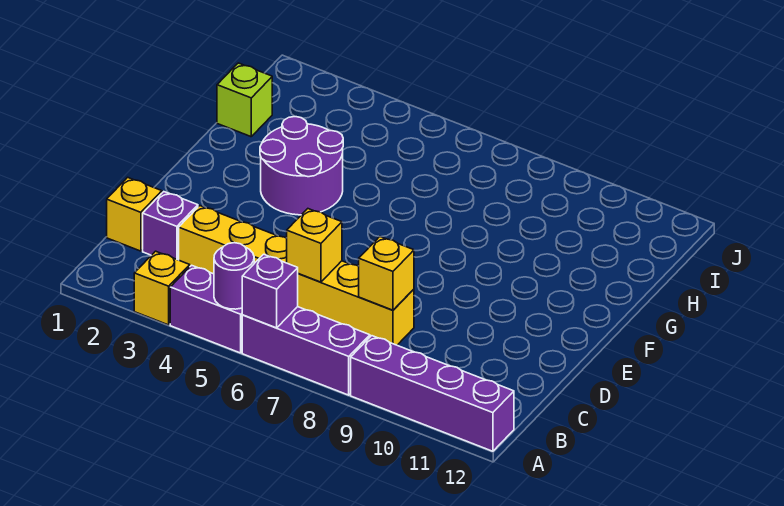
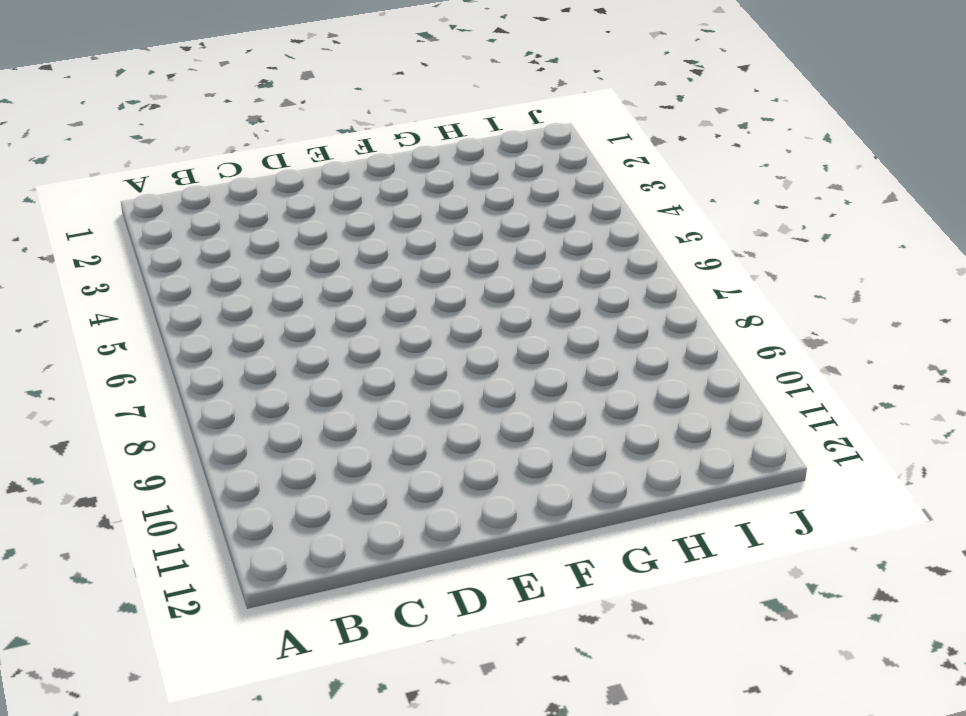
none -> yellow 1x1 brick [134,251,190,325]
none -> purple 1x2 brick [170,265,242,353]
none -> purple 1x3 brick [242,307,370,395]

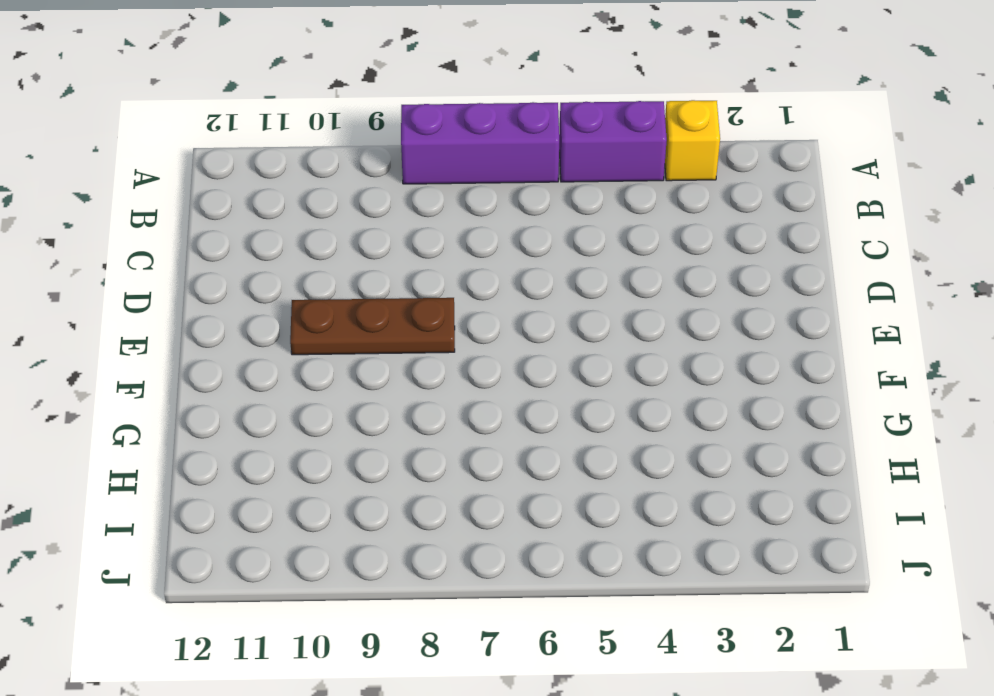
brown 1x3 plate [290,298,455,355] -> none
none -> purple 1x4 brick [351,336,514,451]
none -> yellow 1x1 brick [107,177,162,251]
none -> purple 1x1 brick [143,192,198,260]

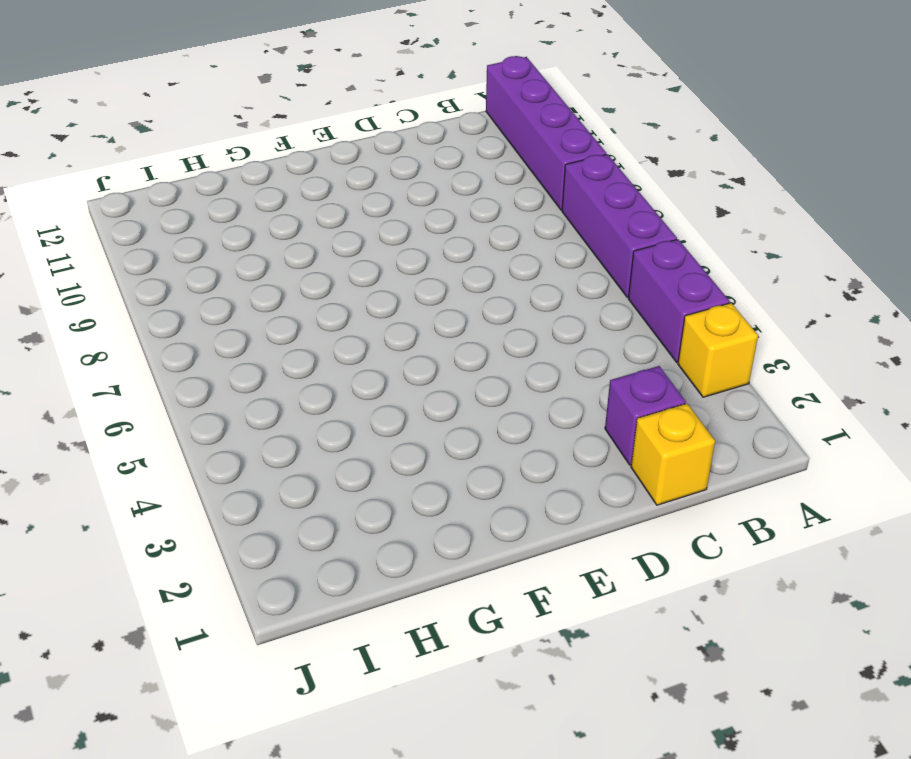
none -> yellow 1x6 brick [179,206,414,345]
none -> purple 2x2 round brick [260,117,343,215]
none -> lime 1x1 brick [217,63,272,137]

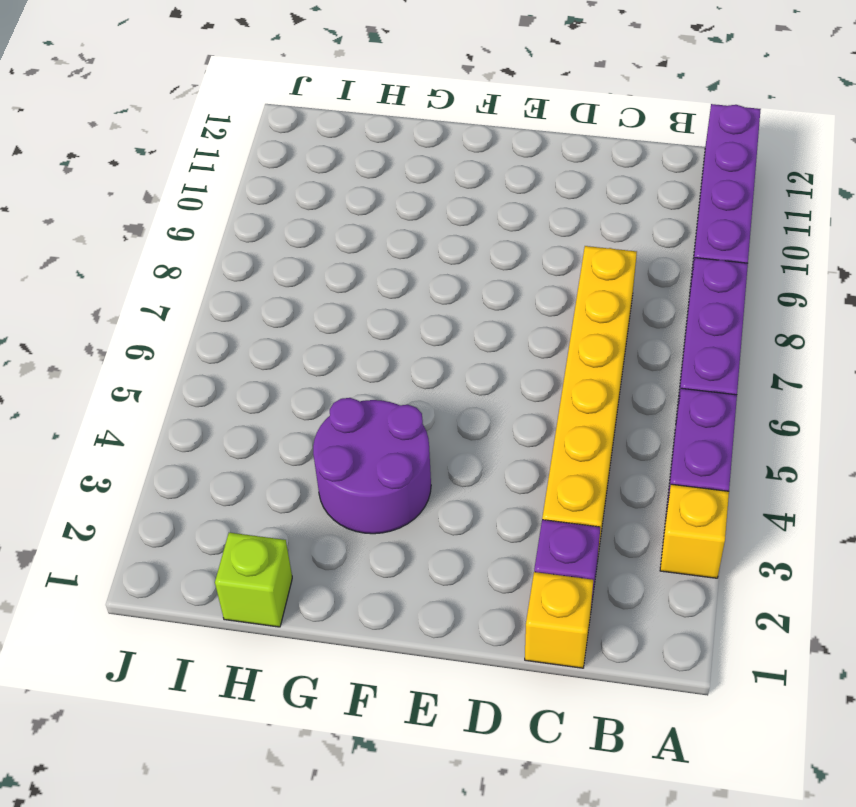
none -> purple 1x1 round brick [214,243,254,309]
none -> purple 1x1 brick [242,254,298,328]
none -> yellow 1x1 brick [287,209,342,282]

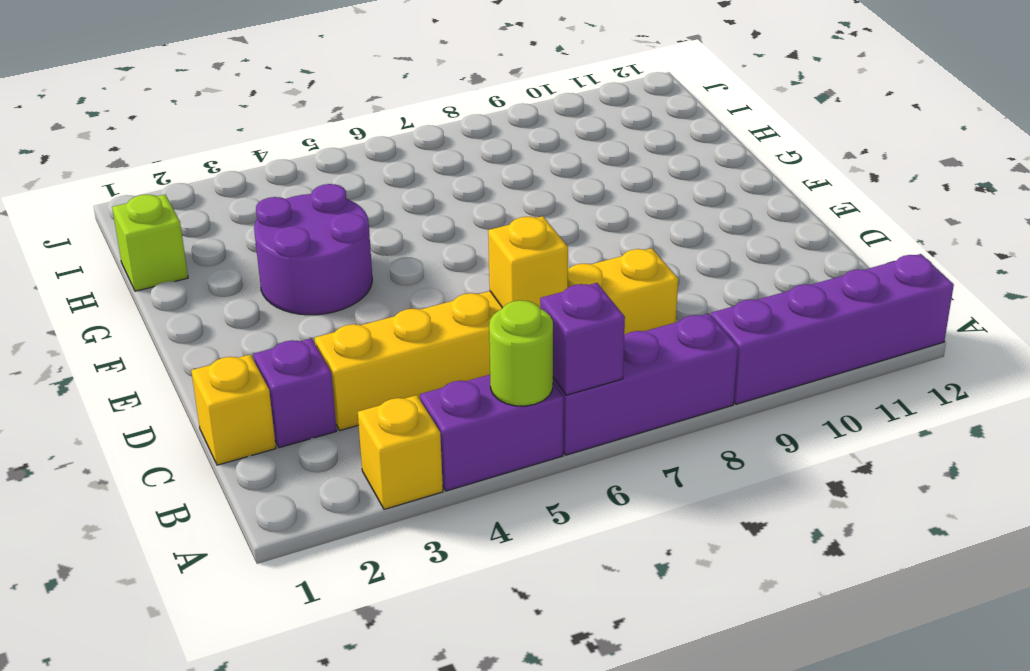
lime 1x1 round brick [489,300,553,406] -> purple 1x1 round brick [214,243,254,309]
none -> yellow 1x1 brick [359,237,414,310]

